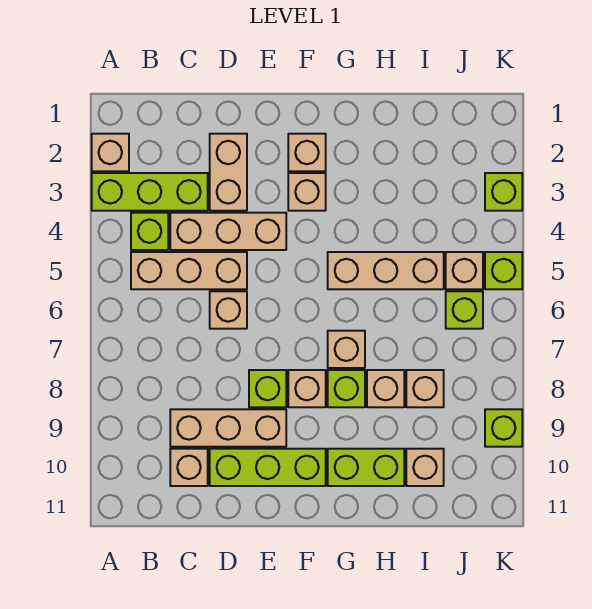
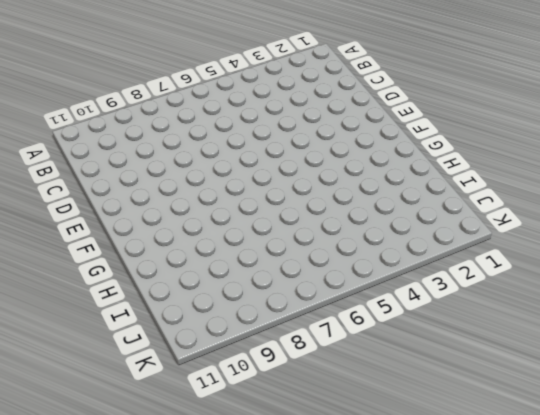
none -> tan 1x1 brick [92,134,129,171]
none -> lime 1x3 brick [92,173,208,211]
none -> lime 1x1 brick [131,213,168,250]

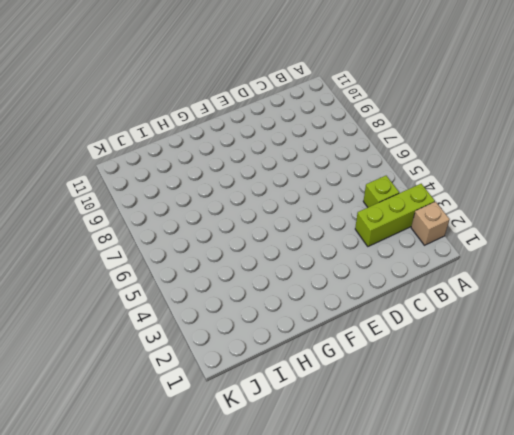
none -> tan 1x3 brick [131,252,247,289]
none -> tan 1x3 brick [170,213,286,250]
none -> tan 1x3 brick [170,409,286,447]

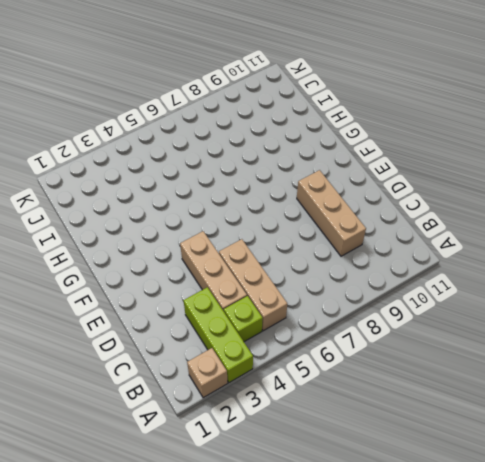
none -> tan 1x1 brick [170,449,208,486]
none -> tan 1x2 brick [210,134,247,211]
none -> tan 1x1 brick [210,291,247,329]

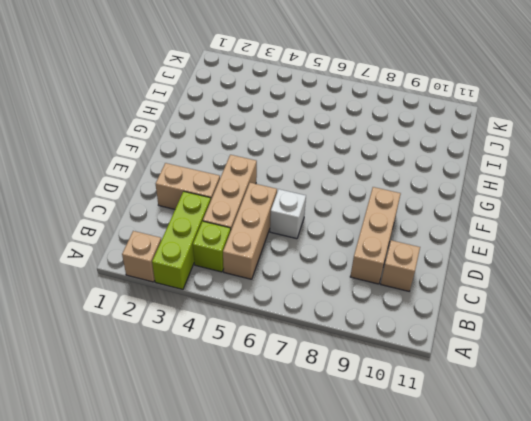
white 1x1 brick [270,189,306,239] -> tan 1x1 brick [210,291,247,329]
none -> lime 1x3 brick [210,449,326,486]
none -> lime 1x1 brick [249,370,286,407]
none -> tan 1x1 brick [288,134,326,171]

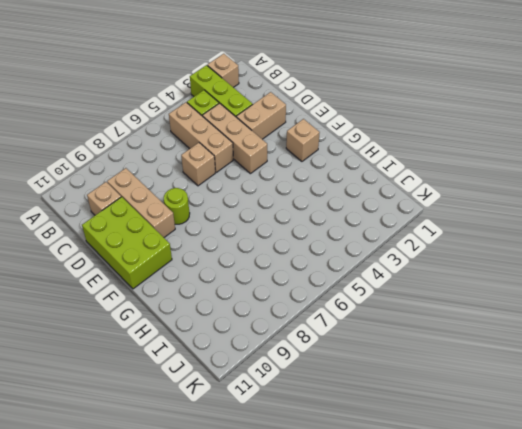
lime 2x3 brick [82,197,172,289] -> lime 1x3 brick [210,449,326,486]
lime 1x1 round brick [164,188,190,224] -> lime 1x1 brick [249,370,286,407]
none -> tan 1x1 brick [288,173,326,211]
none -> tan 1x1 brick [288,370,326,407]
none -> tan 1x3 brick [328,252,444,289]

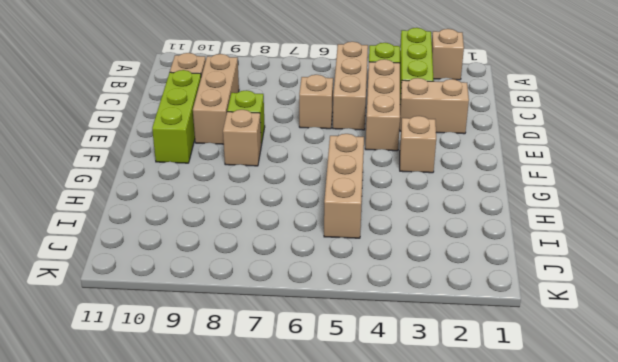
none -> tan 1x1 brick [288,134,326,171]
none -> tan 1x1 brick [328,331,365,368]
none -> lime 1x1 brick [328,370,365,407]

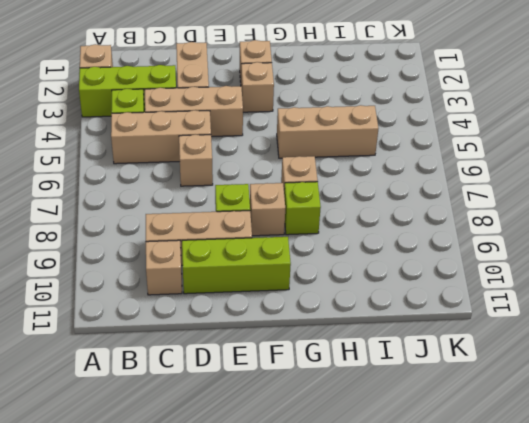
none -> lime 1x2 brick [328,449,404,486]
none -> tan 1x1 brick [367,370,404,407]
none -> tan 1x1 brick [406,370,444,407]

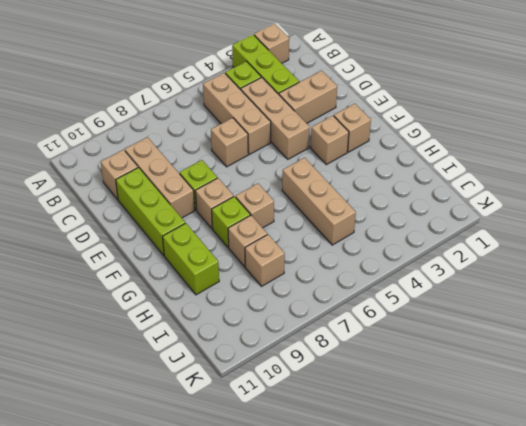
none -> tan 1x1 brick [406,449,444,486]
none -> tan 1x1 brick [446,252,483,289]
none -> lime 1x1 brick [446,291,483,329]

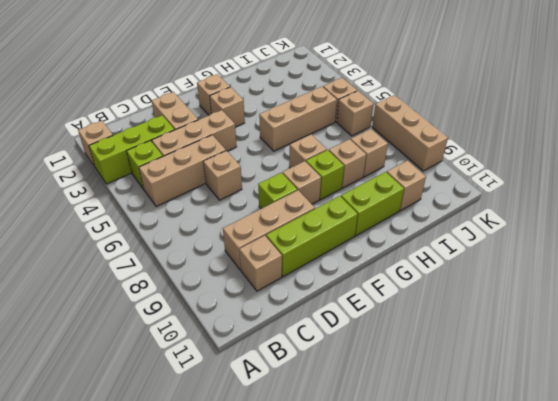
tan 1x1 brick [337,91,374,136] -> lime 1x1 brick [446,291,483,329]
tan 1x3 brick [372,95,448,171] -> lime 1x1 brick [485,409,522,447]
none -> lime 1x1 brick [485,173,522,211]
none -> lime 1x1 brick [485,252,522,289]

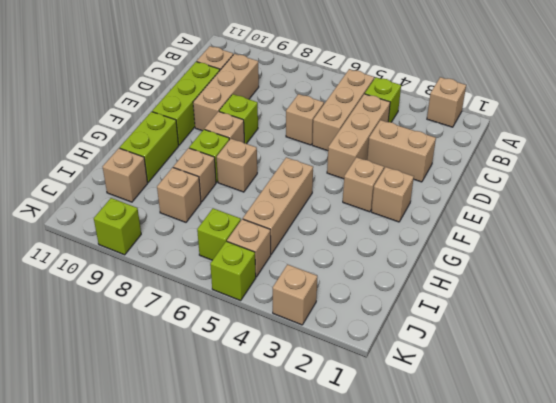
tan 1x1 brick [273,264,317,325] -> lime 1x1 brick [485,173,522,211]
none -> lime 1x3 brick [92,173,208,211]

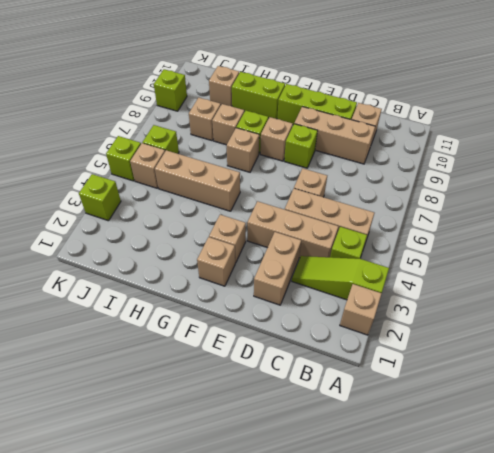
lime 1x3 slope [292,256,389,300] -> lime 1x3 brick [92,173,208,211]

